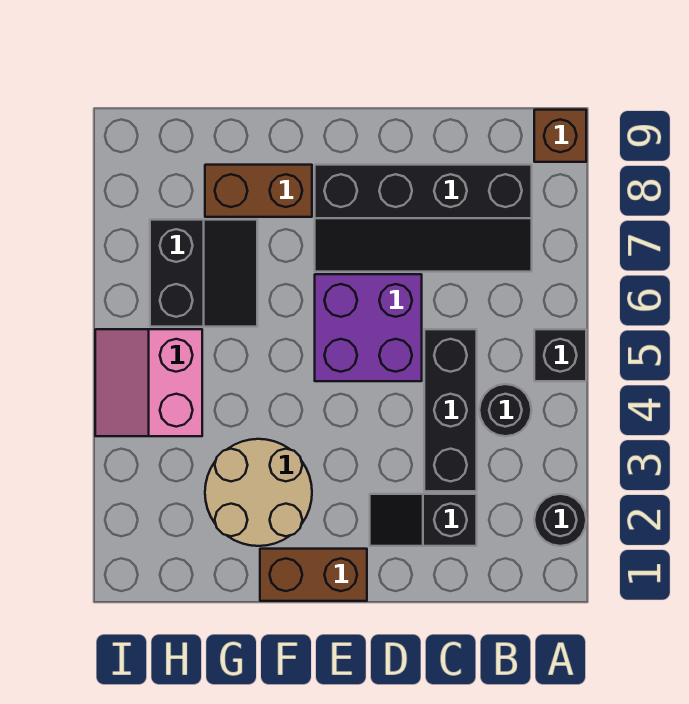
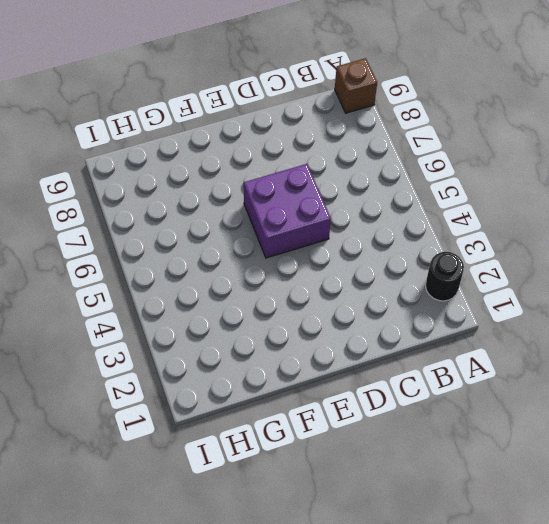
none -> black 1x1 brick [534,329,586,381]
none -> black 1x1 round brick [479,384,532,436]
none -> black 2x4 slope [315,165,532,272]

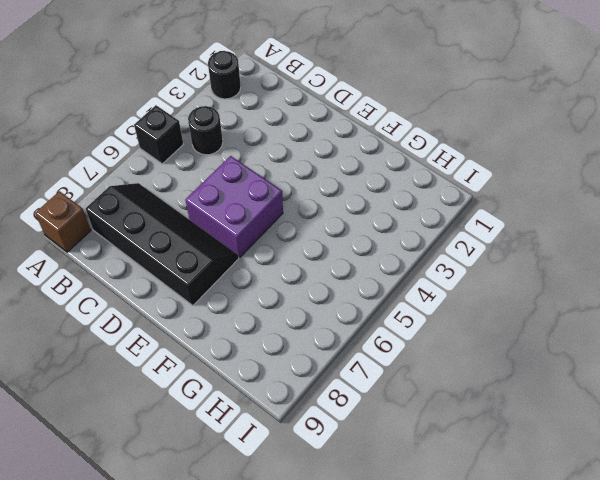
none -> black 1x2 slope [370,494,477,546]
none -> black 1x3 brick [424,329,477,491]
none -> brown 1x2 brick [260,549,367,601]

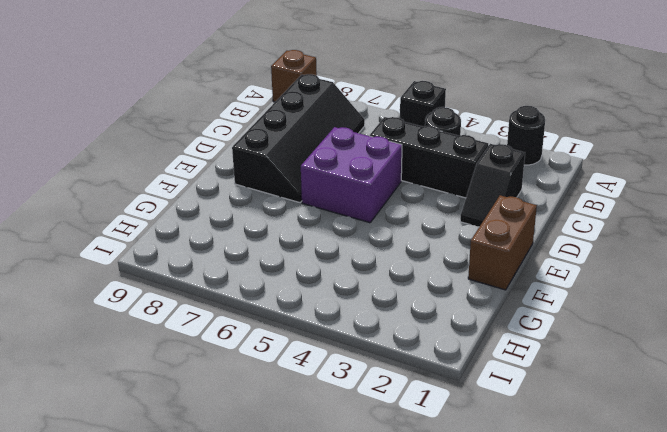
none -> tan 2x2 round brick [205,439,312,546]
none -> brown 1x2 brick [205,165,312,217]
none -> black 2x2 slope [150,220,257,327]

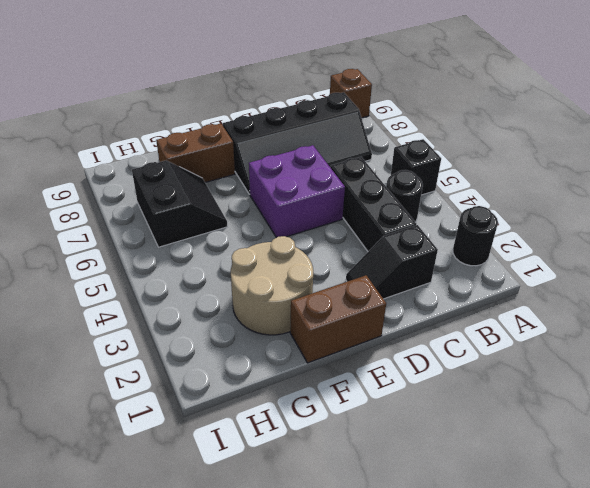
none -> pink 2x2 slope [95,329,202,436]

